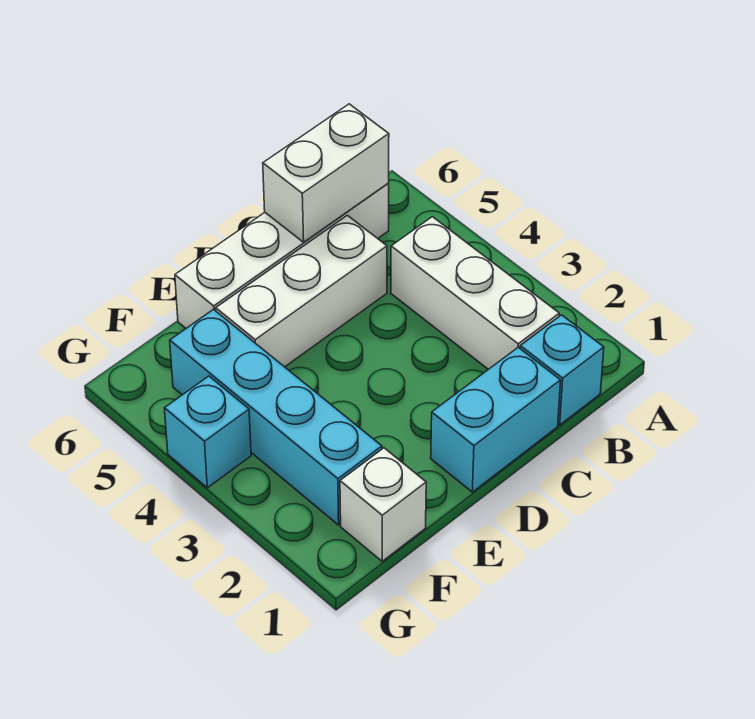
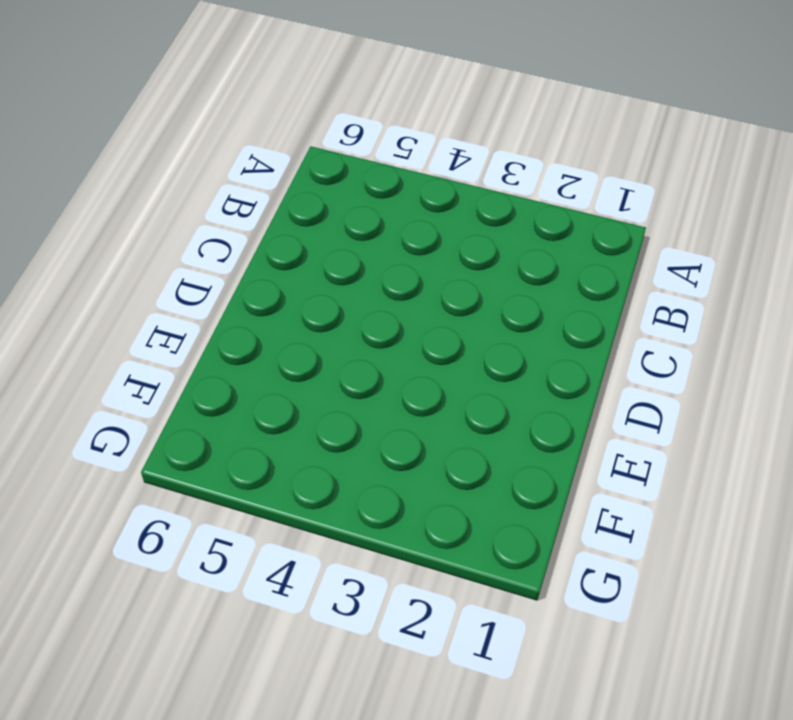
none -> cyan 1x1 brick [520,315,604,425]
none -> white 1x3 brick [391,217,559,369]

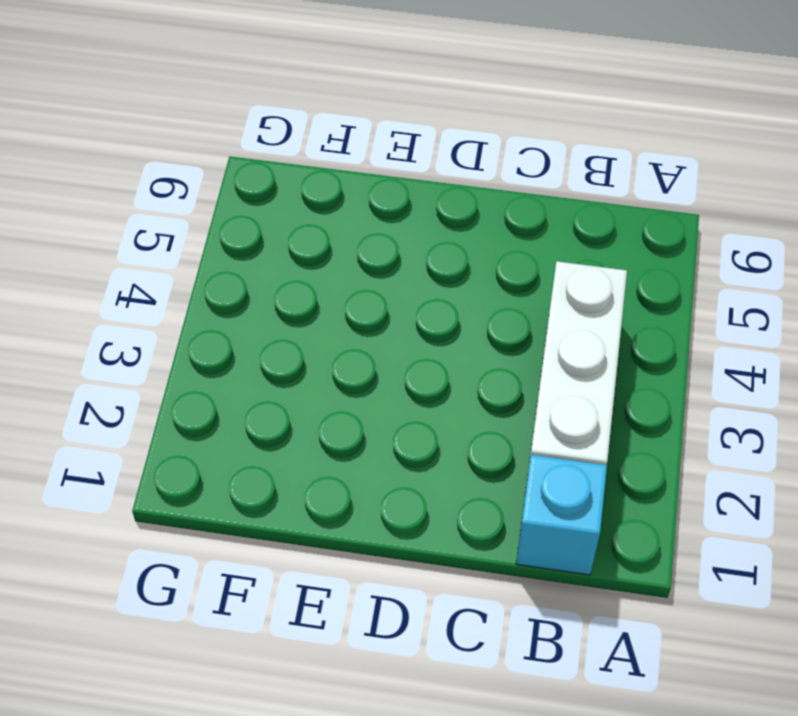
none -> white 1x4 brick [175,184,389,328]
none -> cyan 1x2 brick [431,347,561,492]

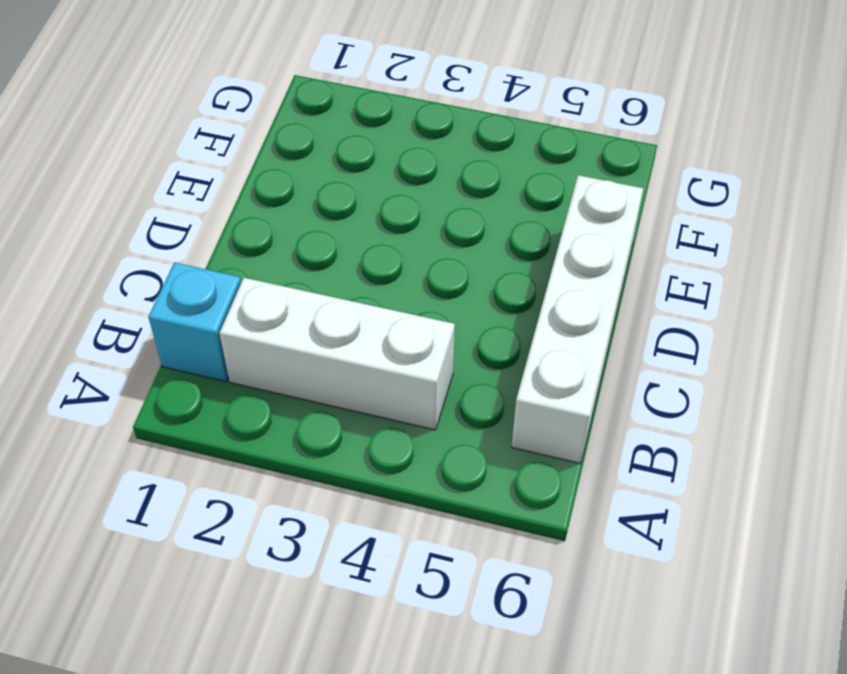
none -> cyan 1x2 brick [431,347,561,492]
none -> white 1x3 brick [216,215,387,367]

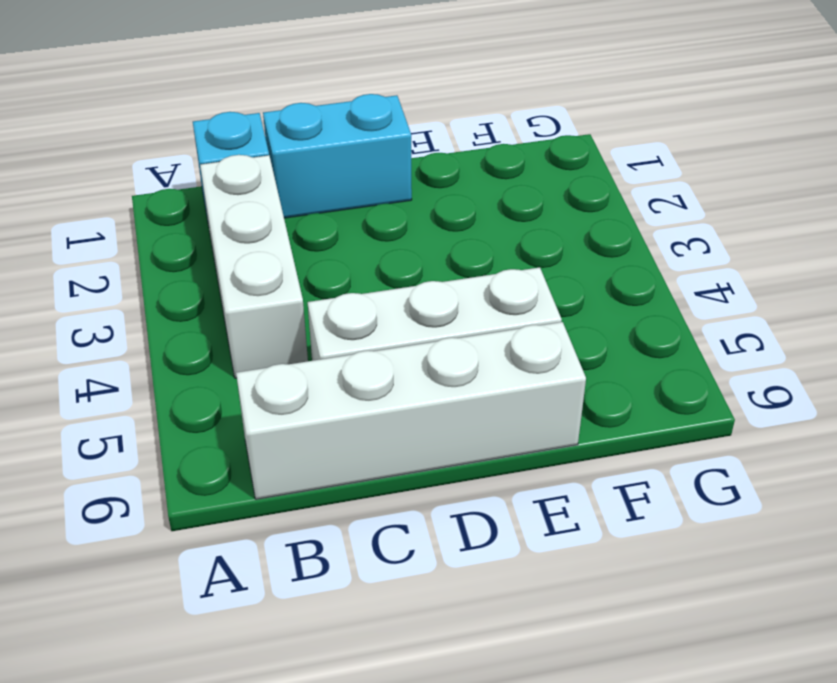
none -> white 1x1 brick [340,448,426,561]
none -> cyan 1x4 brick [170,310,382,525]

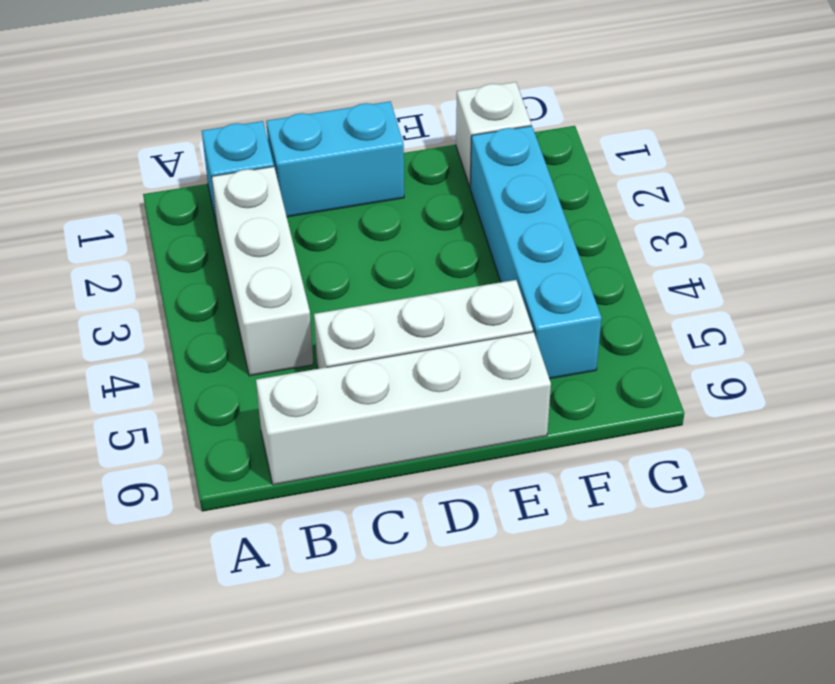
none -> cyan 1x1 brick [164,376,251,488]
none -> white 1x2 brick [263,104,389,242]

